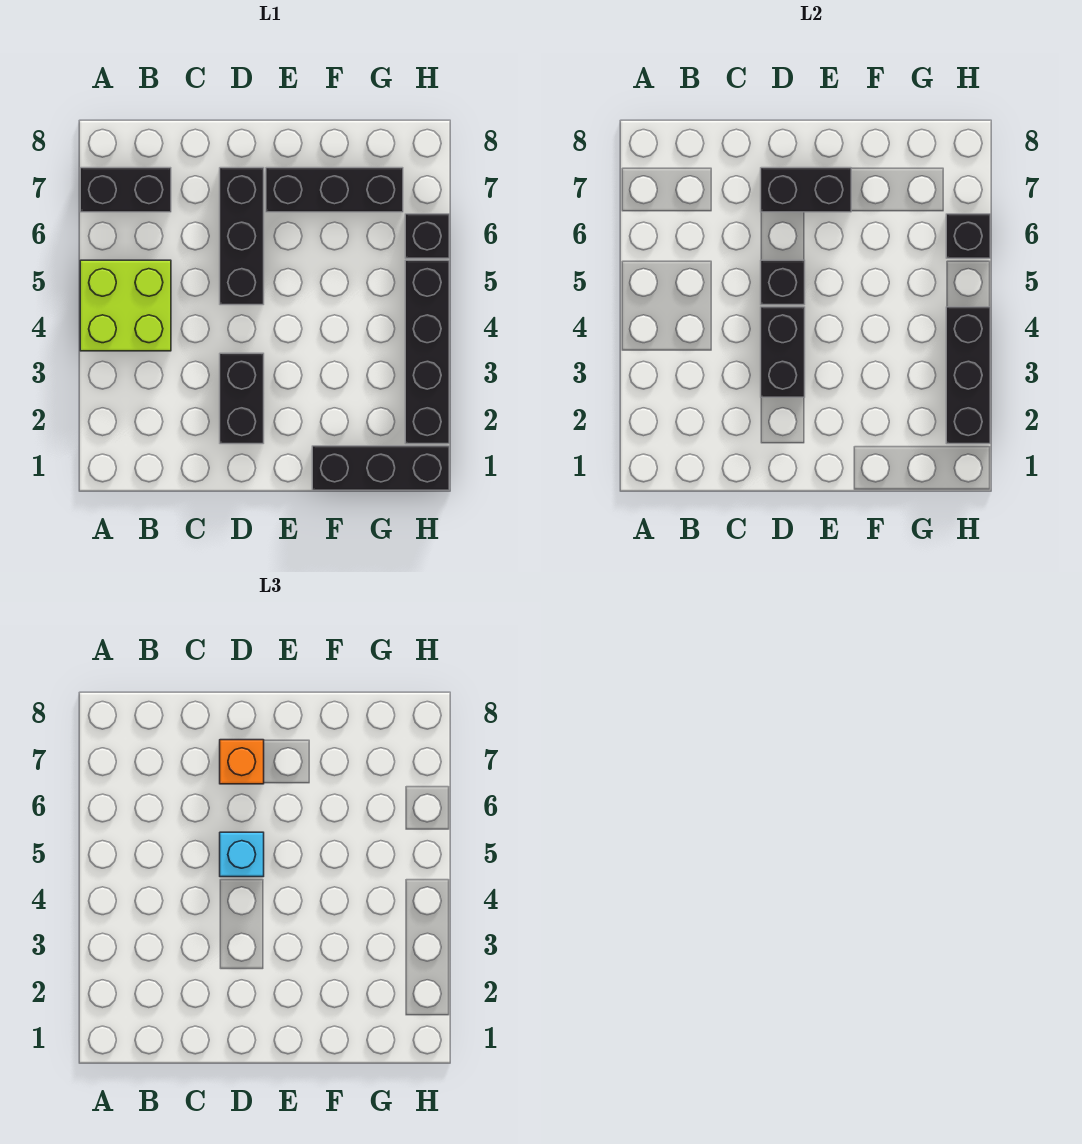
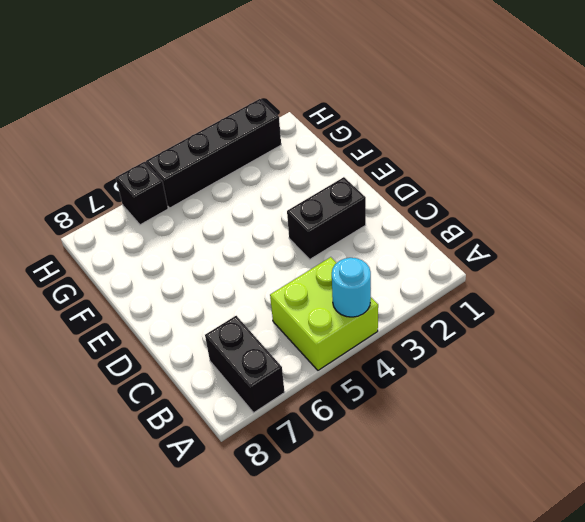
cyan 1x1 round brick [332,258,371,317] -> none
none -> black 1x3 brick [220,168,264,305]
none -> black 1x3 brick [266,168,403,212]
none -> black 1x3 brick [312,446,449,490]

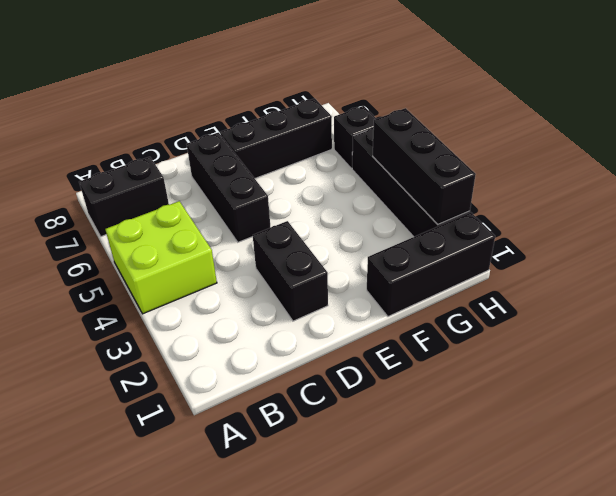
none -> black 1x2 brick [761,307,805,397]
none -> black 1x1 brick [761,260,805,305]
none -> black 1x2 brick [761,168,851,212]

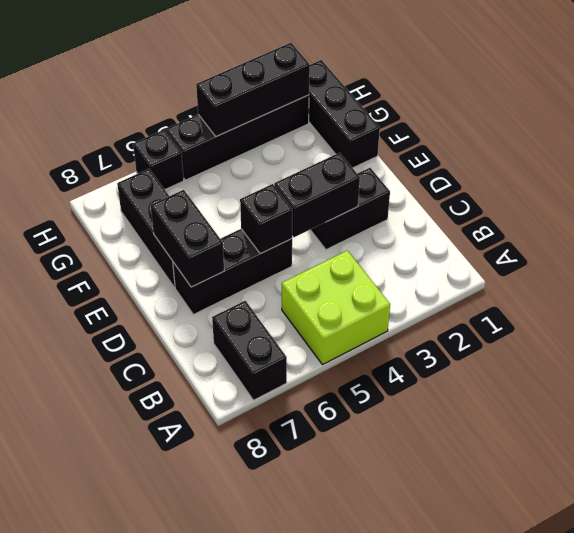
none -> black 1x1 brick [946,214,990,258]
none -> cyan 1x1 brick [220,832,264,877]
none -> orange 1x1 brick [220,740,264,784]

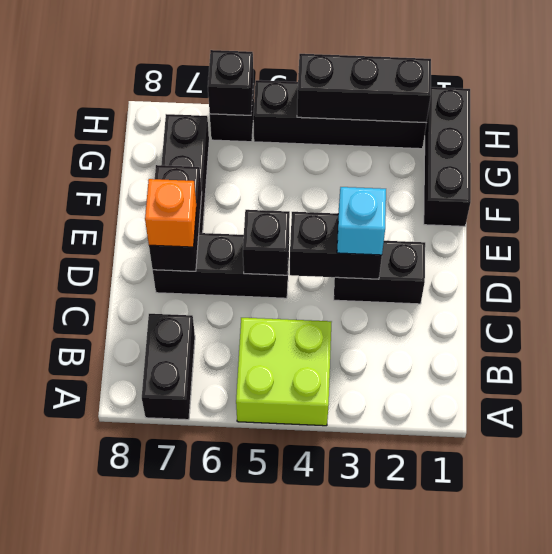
cyan 1x1 brick [337,187,386,255] -> cyan 1x1 brick moved to [220,832,264,877]

